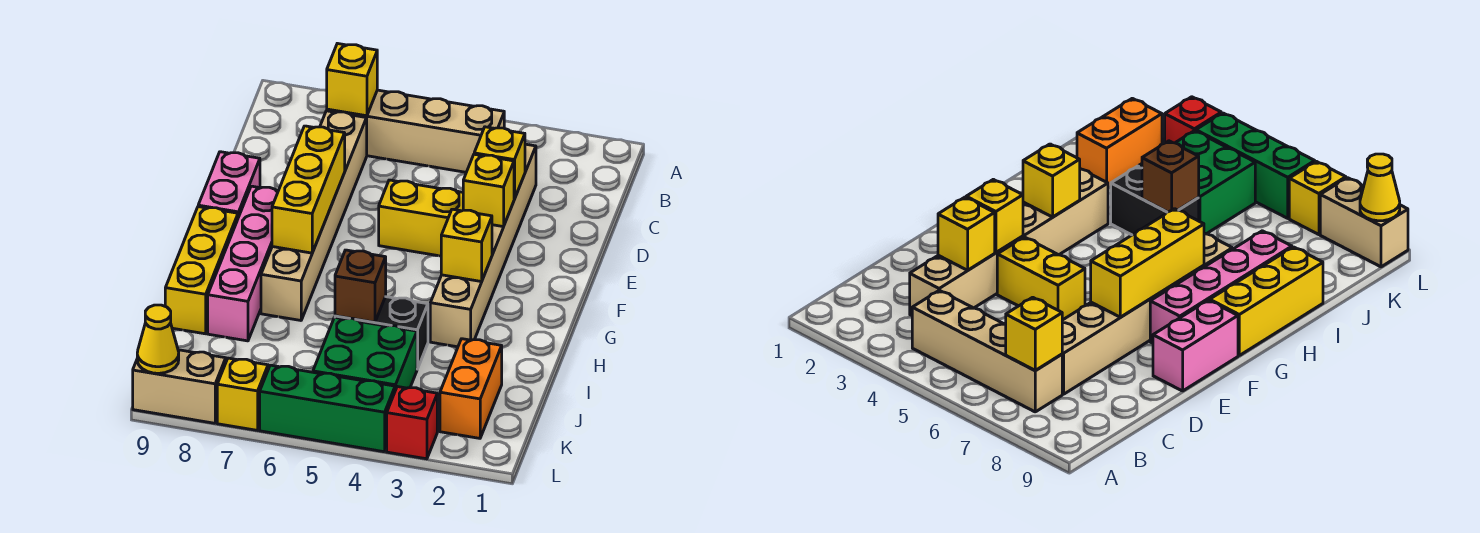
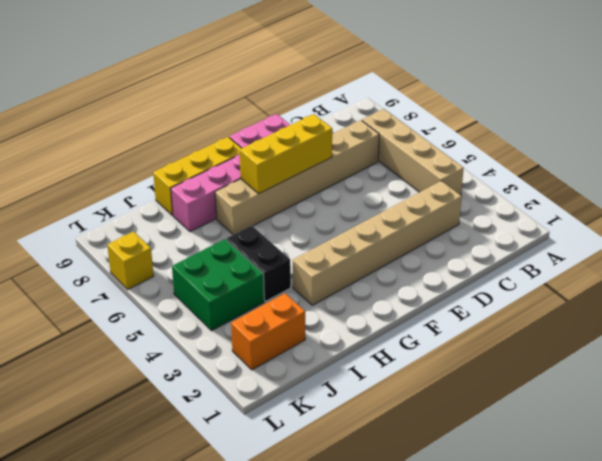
none -> yellow 1x2 brick [379,180,463,256]
none -> red 1x1 brick [387,387,437,459]
none -> green 1x3 brick [260,365,395,452]

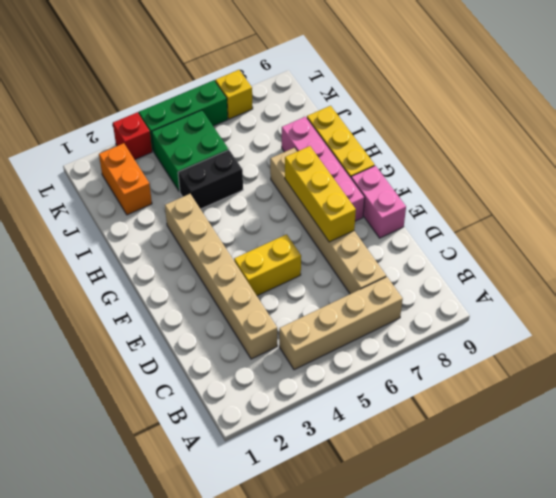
none -> tan 1x2 brick [133,350,226,423]
none -> yellow 1x1 brick [327,43,377,116]
none -> yellow 1x1 brick [474,127,525,199]

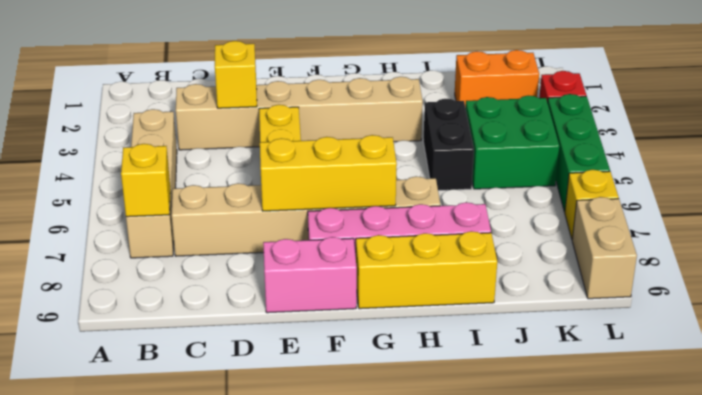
none -> yellow 1x1 brick [463,154,514,227]
none -> yellow 1x1 brick [441,209,492,282]
none -> brown 1x1 brick [335,250,386,322]

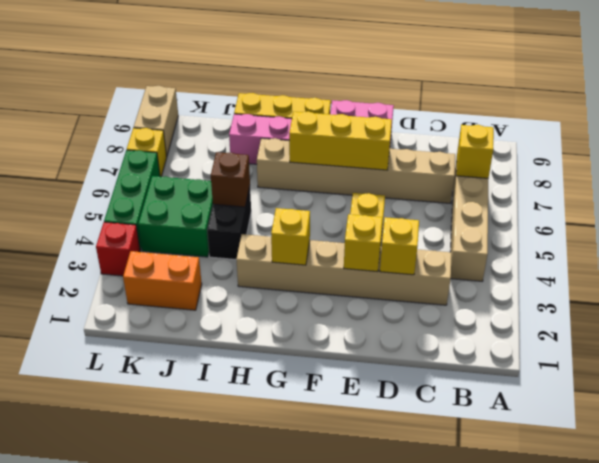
none -> yellow 1x1 cone [137,305,179,373]

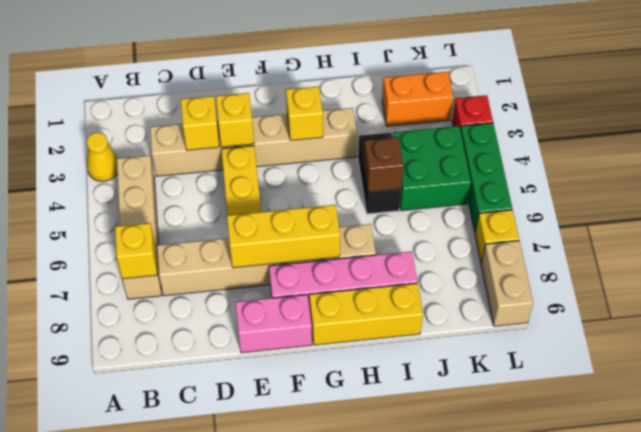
yellow 1x1 cone [87,133,118,181] -> yellow 1x1 cone moved to [137,305,179,373]

